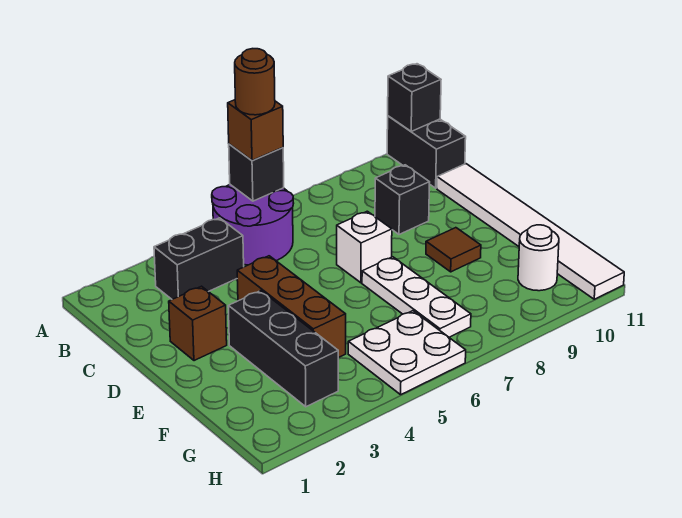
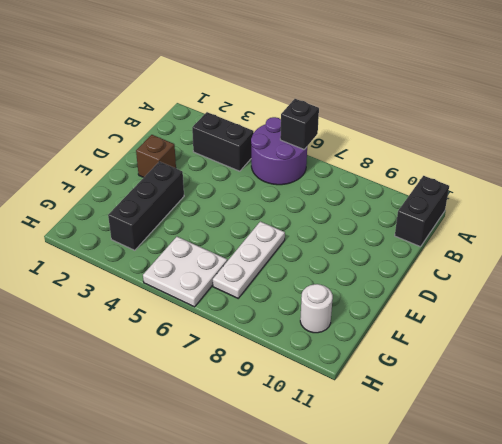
none -> black 1x1 brick [375,165,430,234]
none -> white 1x6 tile [437,164,624,299]
none -> brown 1x3 brick [237,256,346,358]

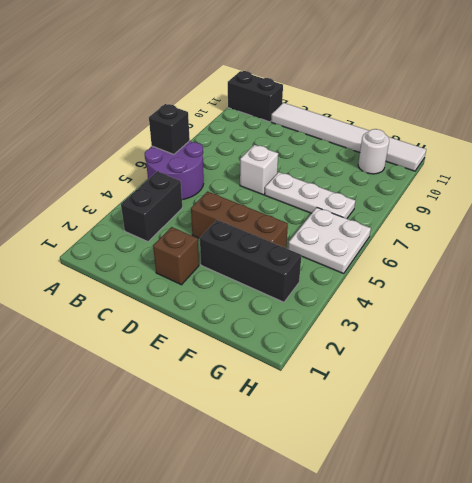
none -> black 1x1 brick [375,165,430,234]
none -> brown 1x1 tile [426,228,481,272]
none -> black 1x1 brick [388,64,441,131]

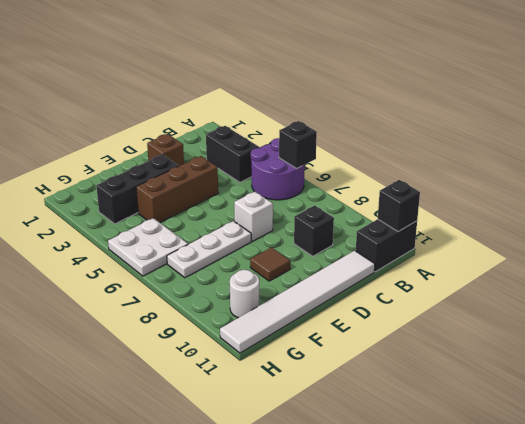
none -> brown 1x1 brick [228,100,283,161]
none -> brown 1x1 round brick [235,49,275,115]

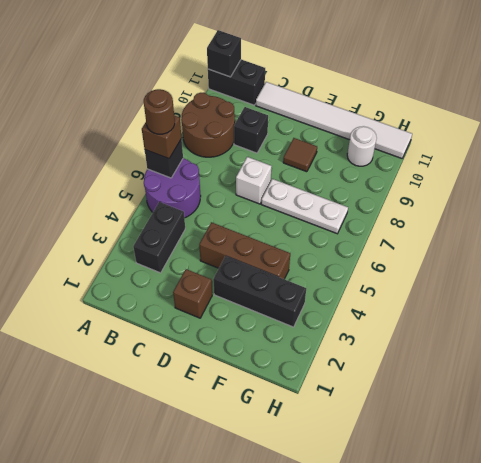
brown 2x2 round brick [181,93,235,157] -> none
none -> white 2x2 plate [348,311,466,395]

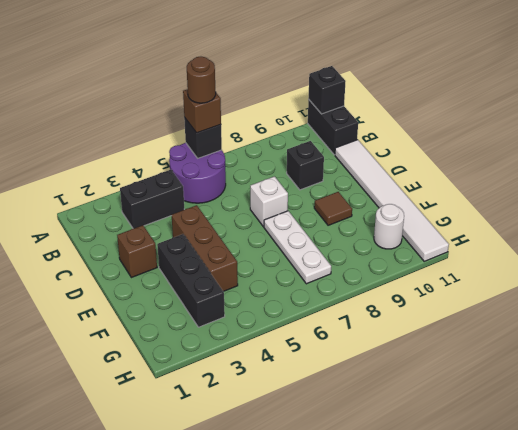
none -> white 2x2 plate [348,311,466,395]

